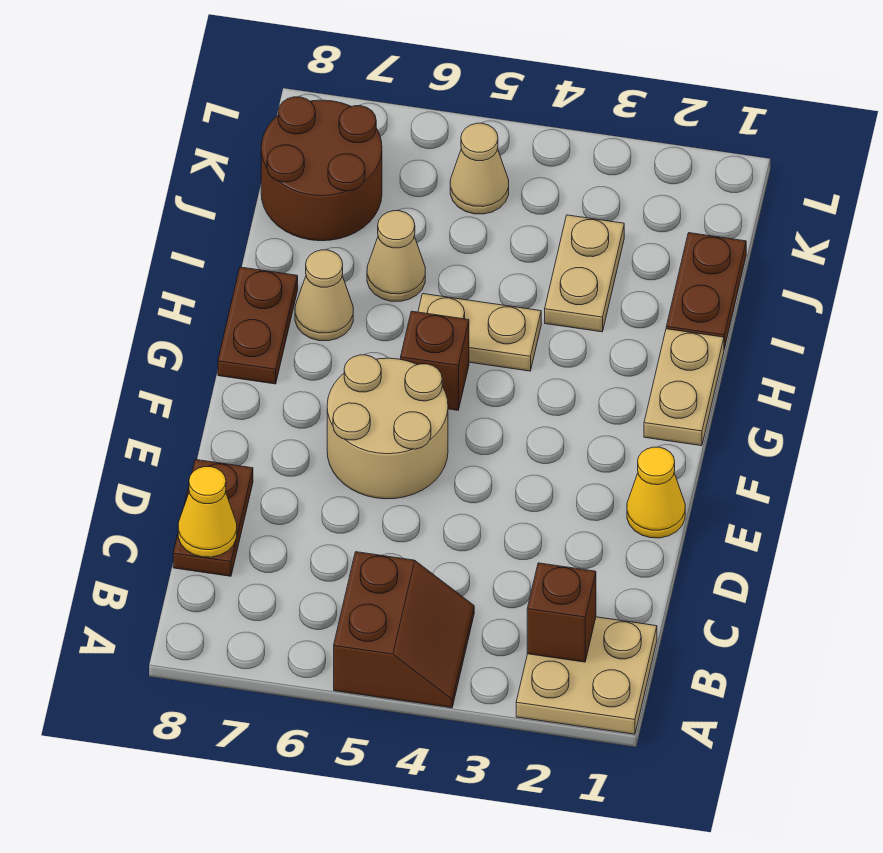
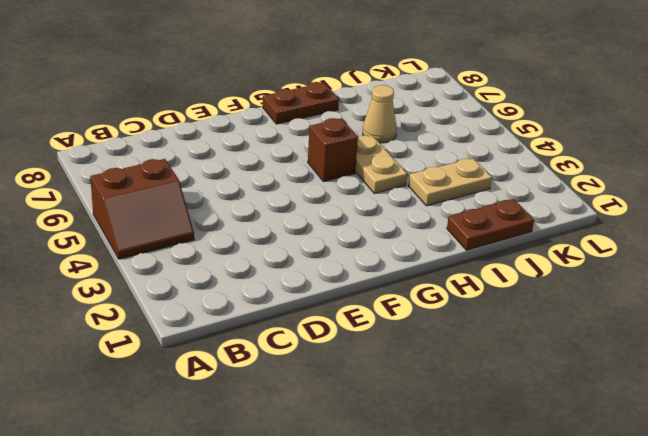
none -> tan 2x2 plate [516,617,657,734]
none -> brown 1x2 plate [173,459,253,576]
none -> yellow 1x1 cone [627,447,685,538]

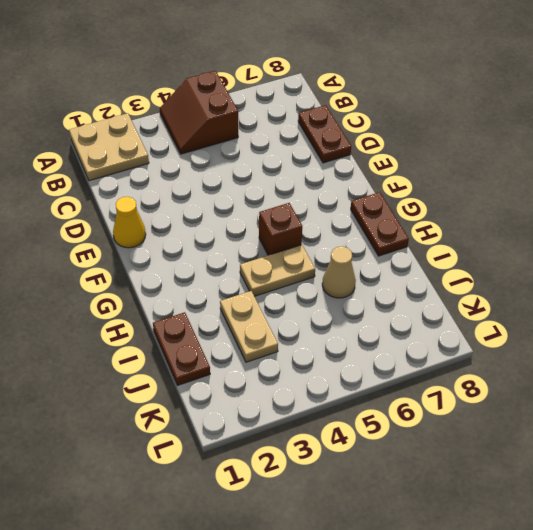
none -> tan 2x2 round brick [327,355,448,499]
none -> tan 1x2 plate [644,329,724,446]
none -> tan 1x1 cone [295,250,353,341]

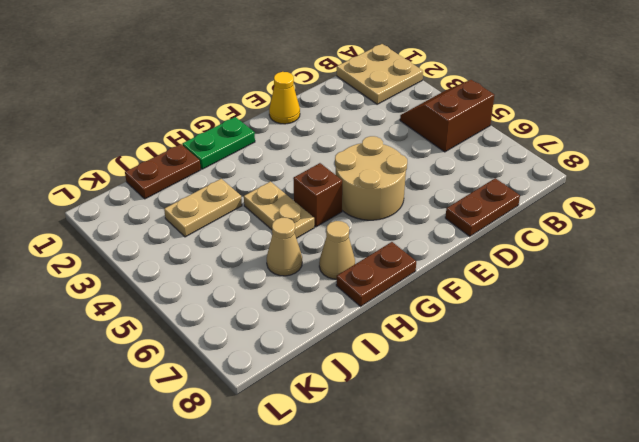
green 1x2 plate [182,117,255,169] -> tan 1x2 plate [644,329,724,446]
none -> brown 2x2 round brick [261,97,382,241]
none -> tan 1x1 cone [450,123,509,214]
none -> brown 1x1 brick [527,563,596,662]

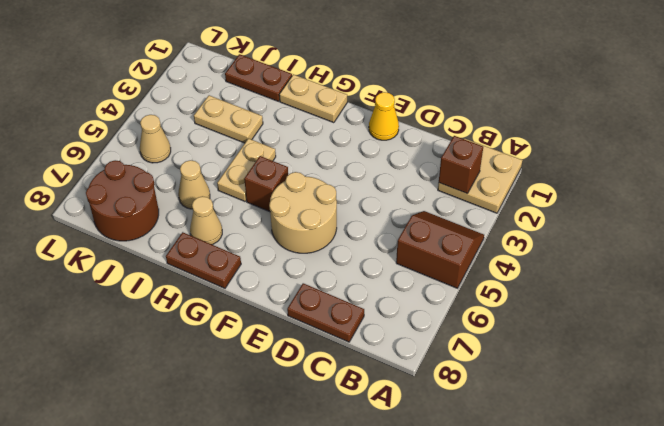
none -> yellow 1x1 cone [178,467,237,557]

